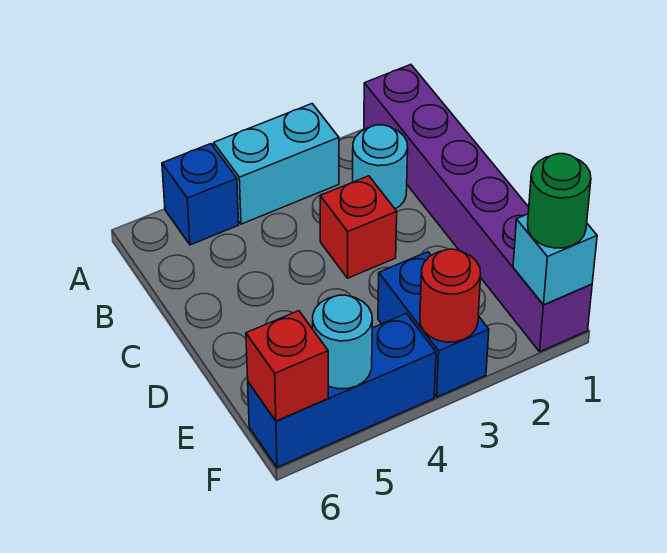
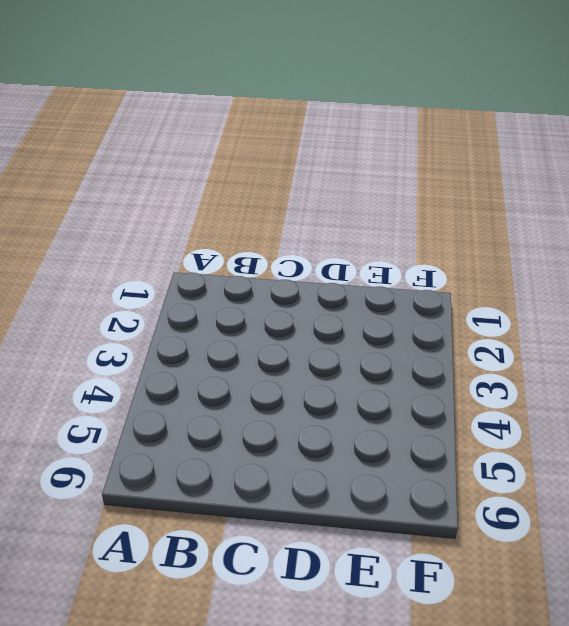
none -> purple 1x6 brick [364,65,592,352]
none -> cyan 1x2 brick [214,104,339,224]
none -> blue 1x1 brick [162,144,239,245]

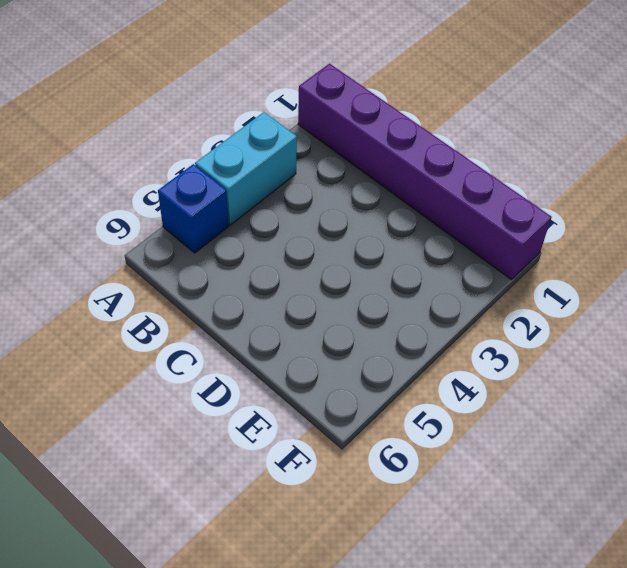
none -> cyan 1x1 round brick [353,125,408,209]
none -> red 1x1 brick [320,176,397,278]
none -> blue 1x2 brick [378,252,489,397]

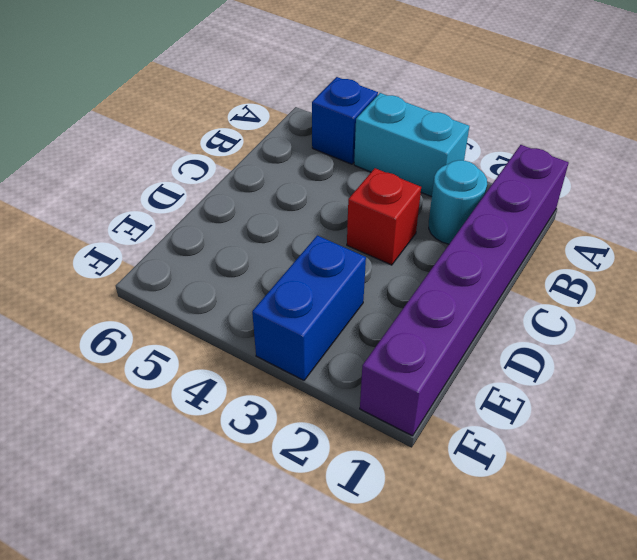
none -> blue 1x3 brick [248,313,436,467]
none -> cyan 1x1 brick [513,214,597,305]
none -> red 1x1 round brick [420,249,481,342]

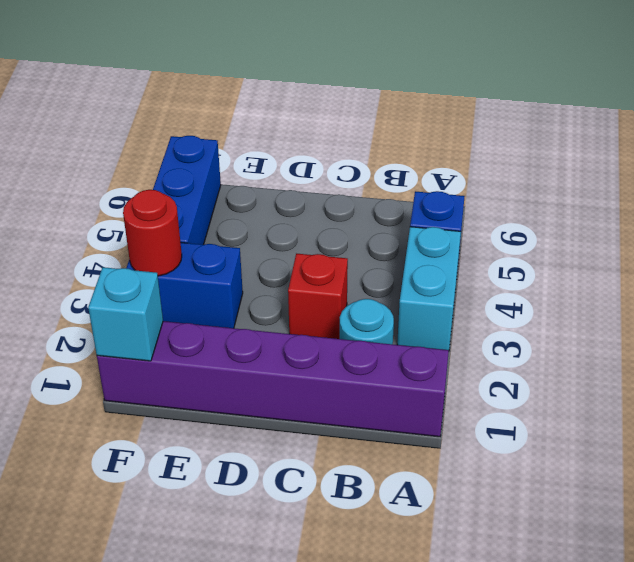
none -> cyan 1x1 round brick [313,295,372,389]
none -> red 1x1 brick [246,311,328,421]
none -> green 1x1 round brick [528,154,591,248]

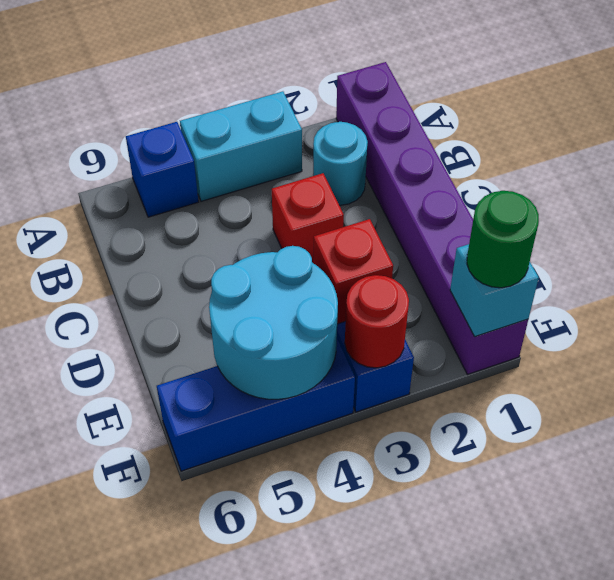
red 1x1 brick [313,219,393,324] -> red 1x1 brick moved to [246,311,328,421]
cyan 2x2 round brick [209,246,338,399] -> cyan 1x1 round brick [313,295,372,389]

